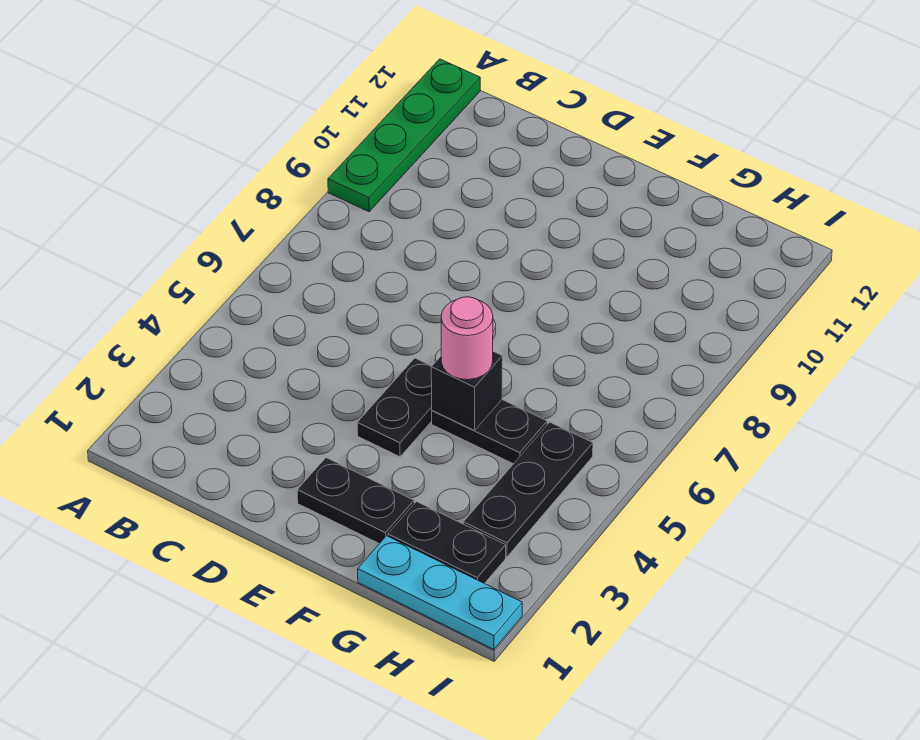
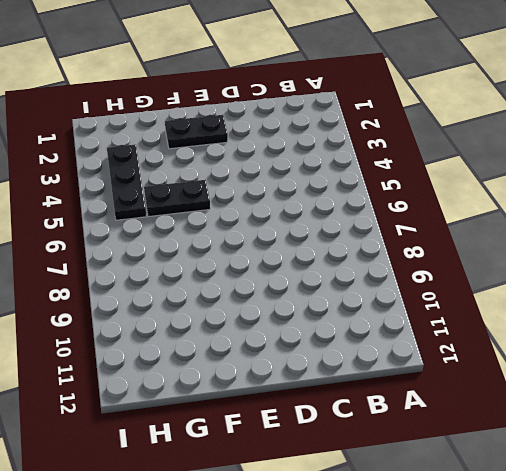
none -> green 1x4 plate [328,59,480,212]
none -> black 1x2 plate [357,358,432,457]

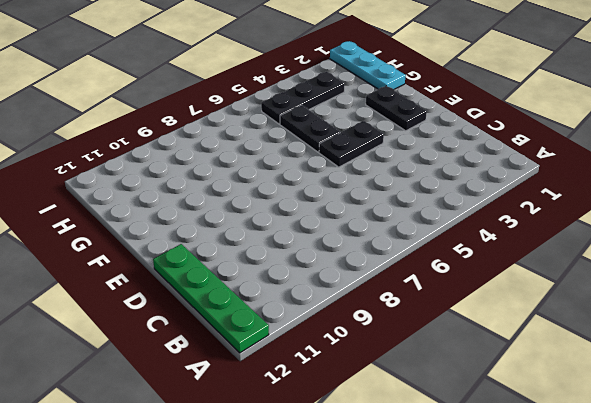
green 1x4 plate [153,244,269,353] -> green 1x4 plate turned to [328,59,480,212]
none -> black 1x2 plate [388,502,506,583]
none -> black 1x1 brick [431,351,503,431]

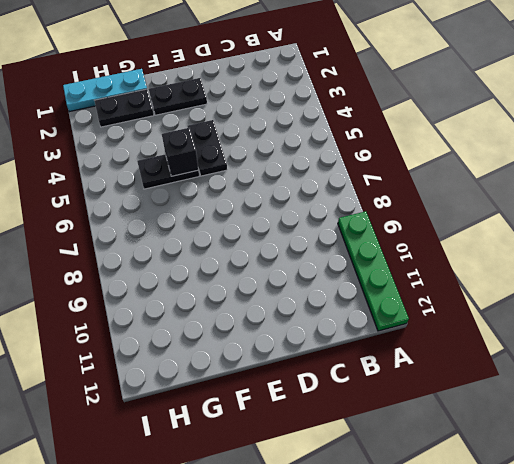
none -> black 1x3 plate [463,422,593,557]
none -> pink 1x1 round brick [441,297,493,380]

